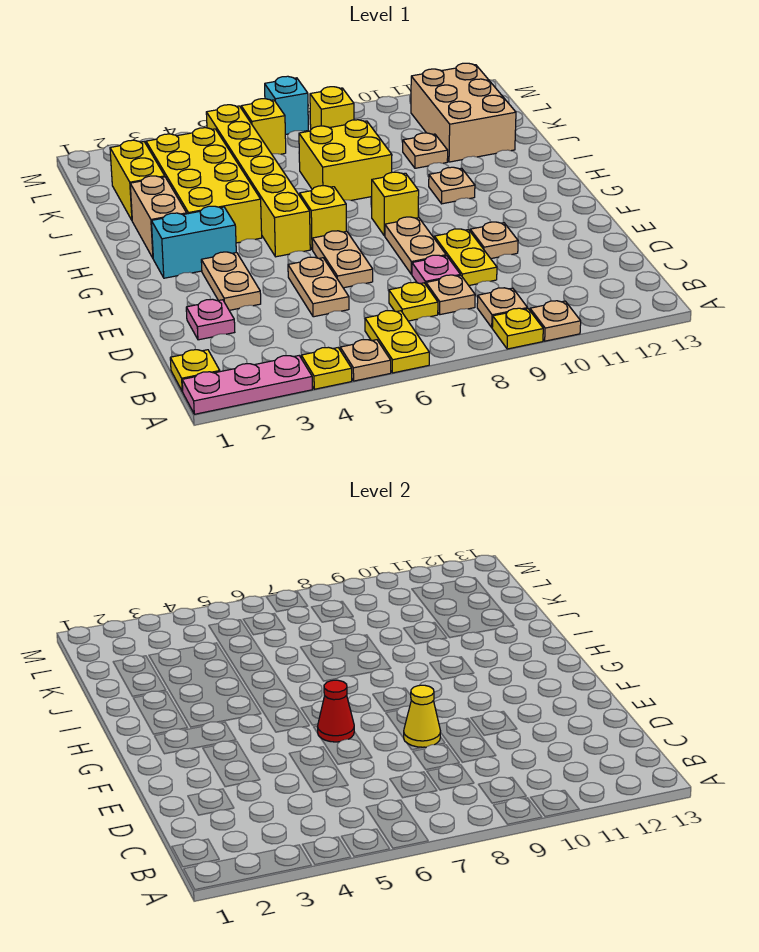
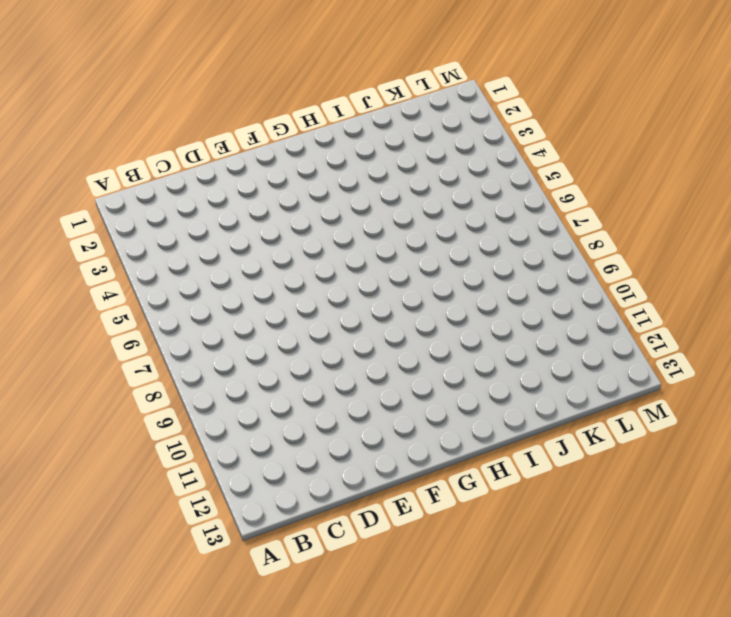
none -> pink 1x3 plate [182,356,312,414]
none -> yellow 1x1 plate [301,347,352,389]
none -> tan 1x1 plate [340,340,391,381]
none -> yellow 1x2 plate [365,311,429,373]

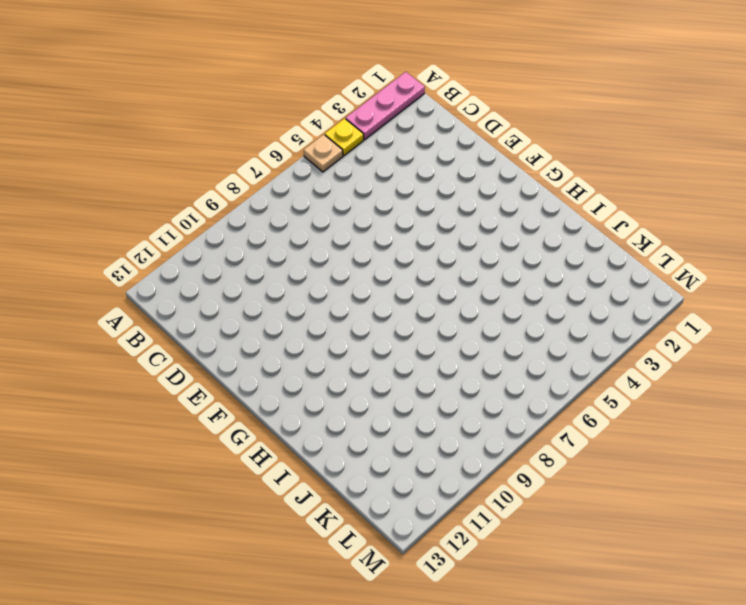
none -> yellow 1x2 plate [365,311,429,373]
none -> yellow 1x1 plate [492,308,543,349]
none -> tan 1x1 plate [530,301,581,341]
none -> yellow 1x1 plate [170,350,220,391]

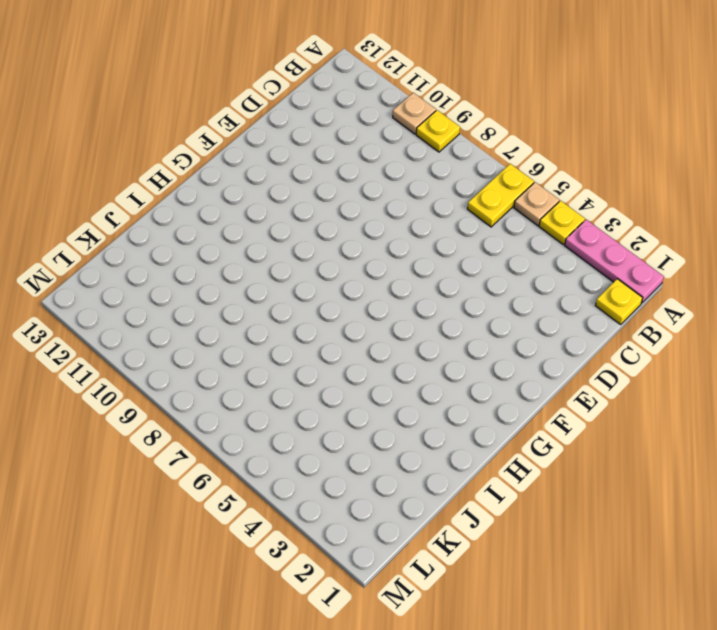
none -> tan 1x1 plate [477,288,528,327]
none -> yellow 1x1 plate [389,282,438,321]
none -> tan 1x1 plate [426,275,475,315]
none -> pink 1x1 plate [186,299,235,340]

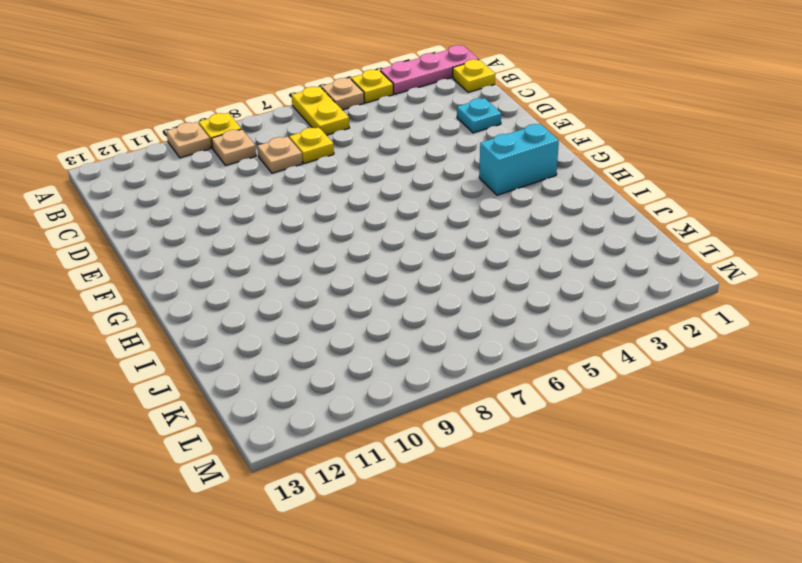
cyan 1x1 plate [457,98,501,133] -> pink 1x1 plate [186,299,235,340]
none -> tan 1x2 plate [288,257,349,317]
none -> pink 1x1 plate [412,255,460,284]
none -> yellow 1x2 plate [434,229,497,285]
none -> tan 1x2 plate [201,252,261,310]

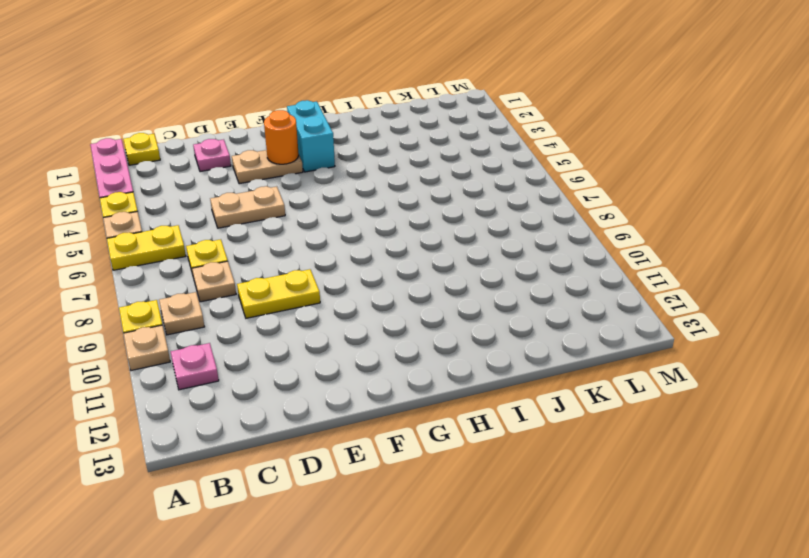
pink 1x1 plate [171,343,219,390] -> pink 1x1 plate moved to [412,255,460,284]
orange 1x1 round brick [264,110,299,164] -> none
none -> tan 1x2 plate [312,231,373,288]
none -> tan 1x2 plate [385,217,446,274]
none -> tan 1x1 plate [470,222,518,259]
none -> yellow 1x6 brick [206,105,310,257]

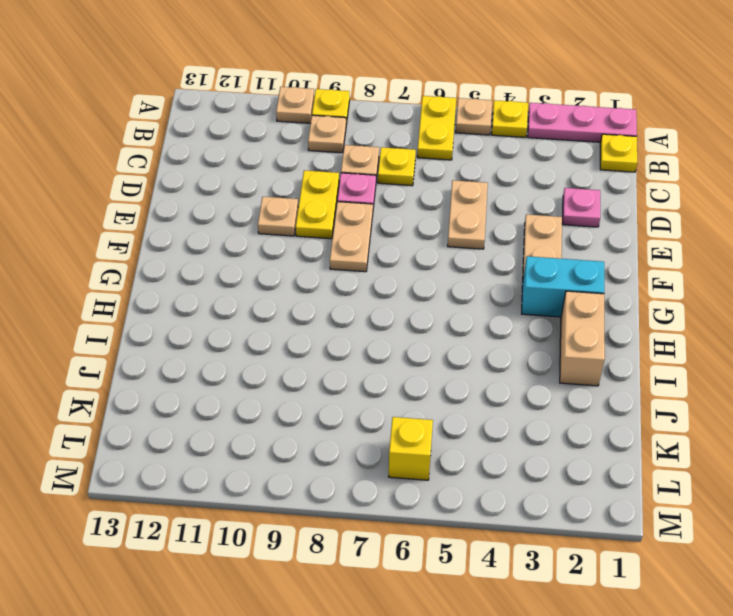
none -> tan 1x2 plate [312,231,373,288]
none -> yellow 1x6 brick [206,105,310,257]
none -> yellow 1x1 brick [300,186,346,250]
none -> yellow 1x1 brick [372,172,419,236]

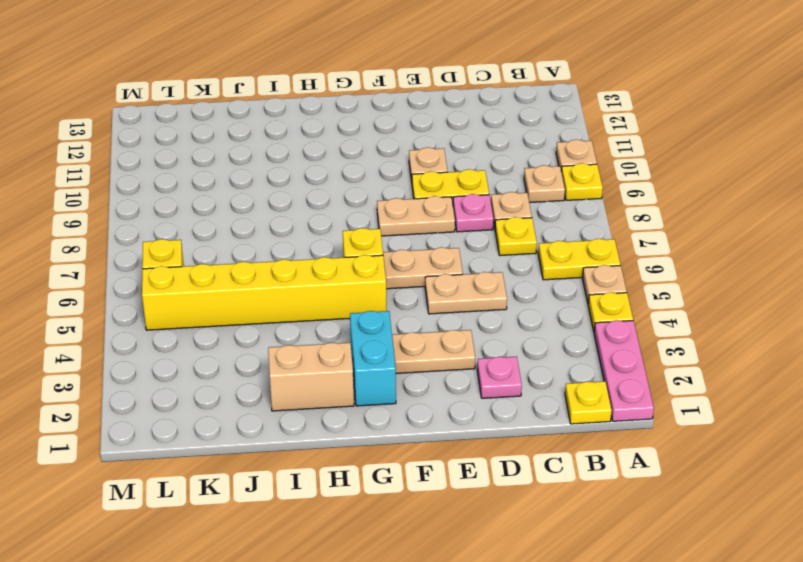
none -> yellow 1x1 brick [372,172,419,236]
none -> yellow 2x4 brick [146,128,262,243]
none -> tan 1x1 plate [429,167,475,204]
none -> yellow 2x2 brick [299,120,392,200]

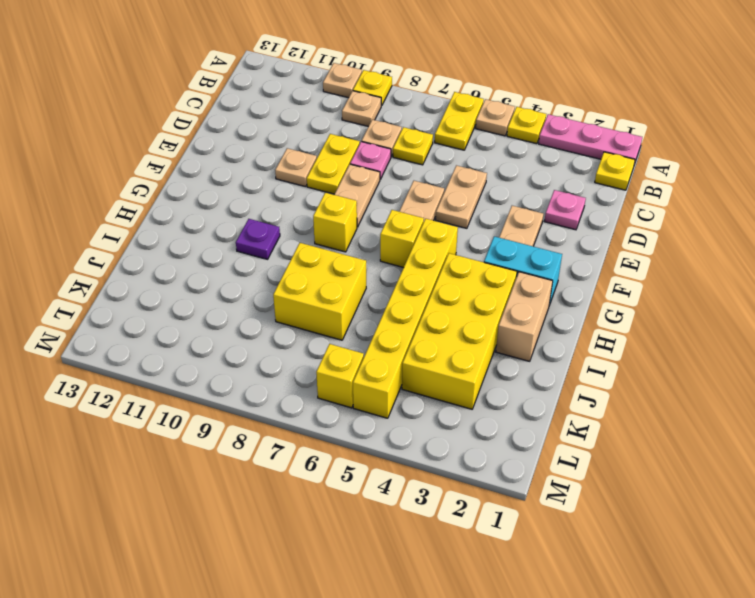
purple 1x1 plate [236,219,280,259] -> tan 1x1 plate [429,167,475,204]
none -> yellow 1x2 brick [110,140,165,220]
none -> tan 1x1 plate [403,133,448,168]
none -> tan 2x3 brick [411,63,516,162]
none -> yellow 1x1 brick [310,87,354,129]

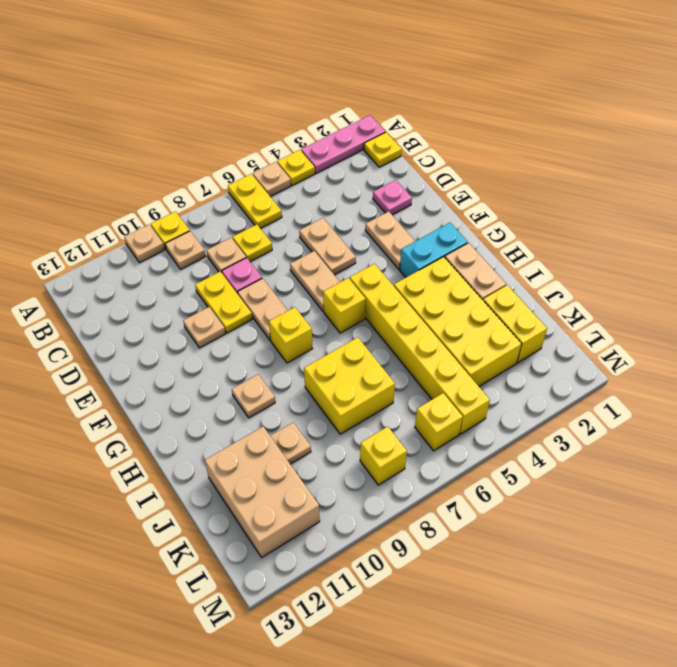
none -> cyan 1x1 brick [265,76,308,135]
none -> yellow 1x1 cone [404,685,440,747]
none -> red 1x1 cone [318,680,354,742]

